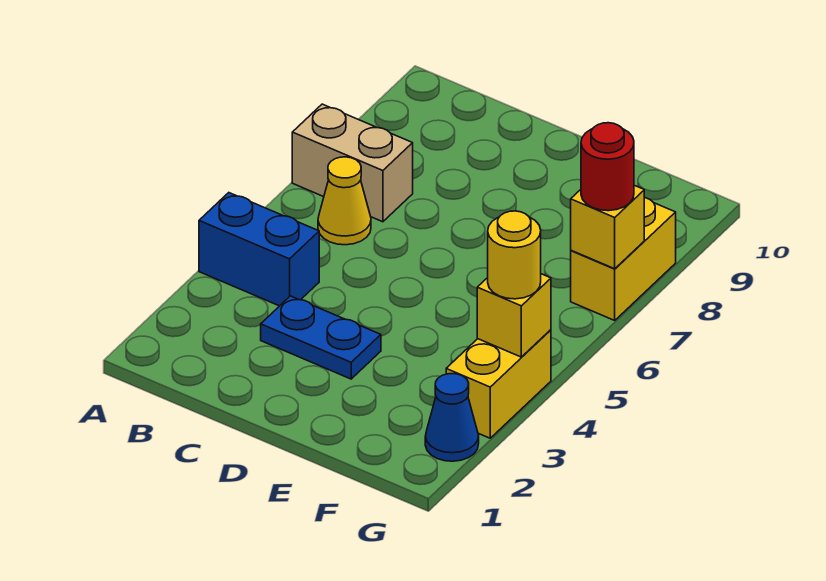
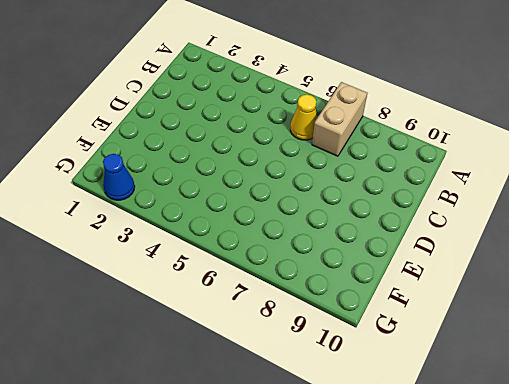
none -> blue 1x2 brick [199,193,319,306]
none -> blue 1x2 plate [261,296,381,379]

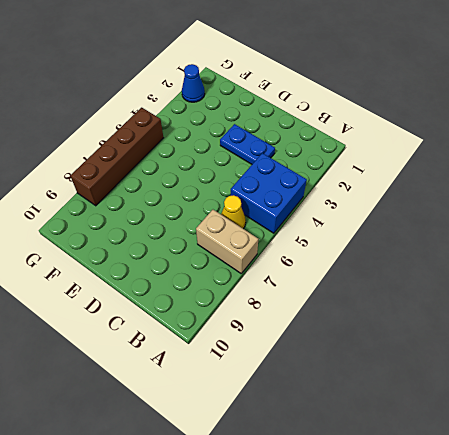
blue 2x2 brick [231,153,307,233] -> blue 1x2 brick [199,193,319,306]
brown 1x4 brick [70,108,163,206] -> yellow 1x2 brick [571,198,676,320]
none -> yellow 1x2 brick [446,330,551,438]
none -> yellow 1x1 brick [477,274,551,357]

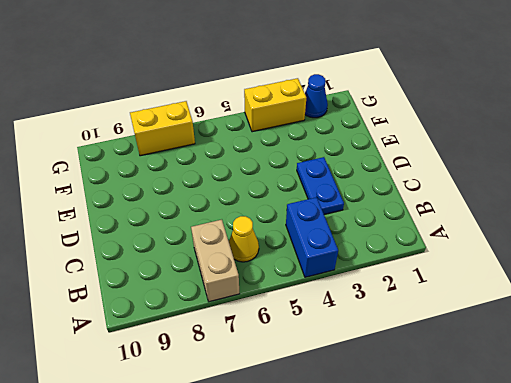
none -> yellow 1x1 brick [477,274,551,357]
none -> yellow 1x1 brick [571,185,644,269]

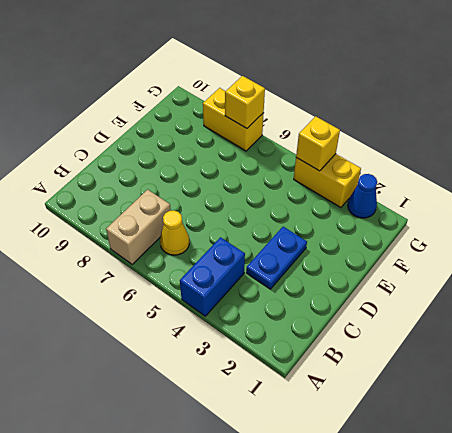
none -> yellow 1x1 round brick [488,211,541,299]
none -> red 1x1 round brick [581,123,634,211]

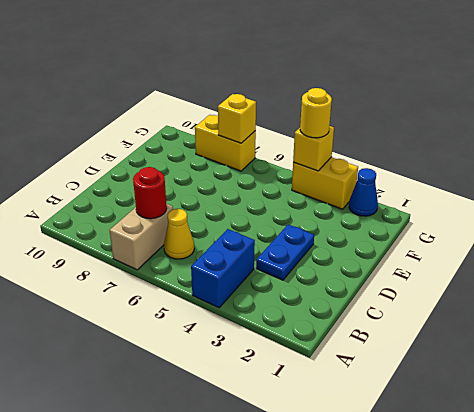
red 1x1 round brick [133,167,167,219] -> red 1x1 round brick moved to [581,123,634,211]

